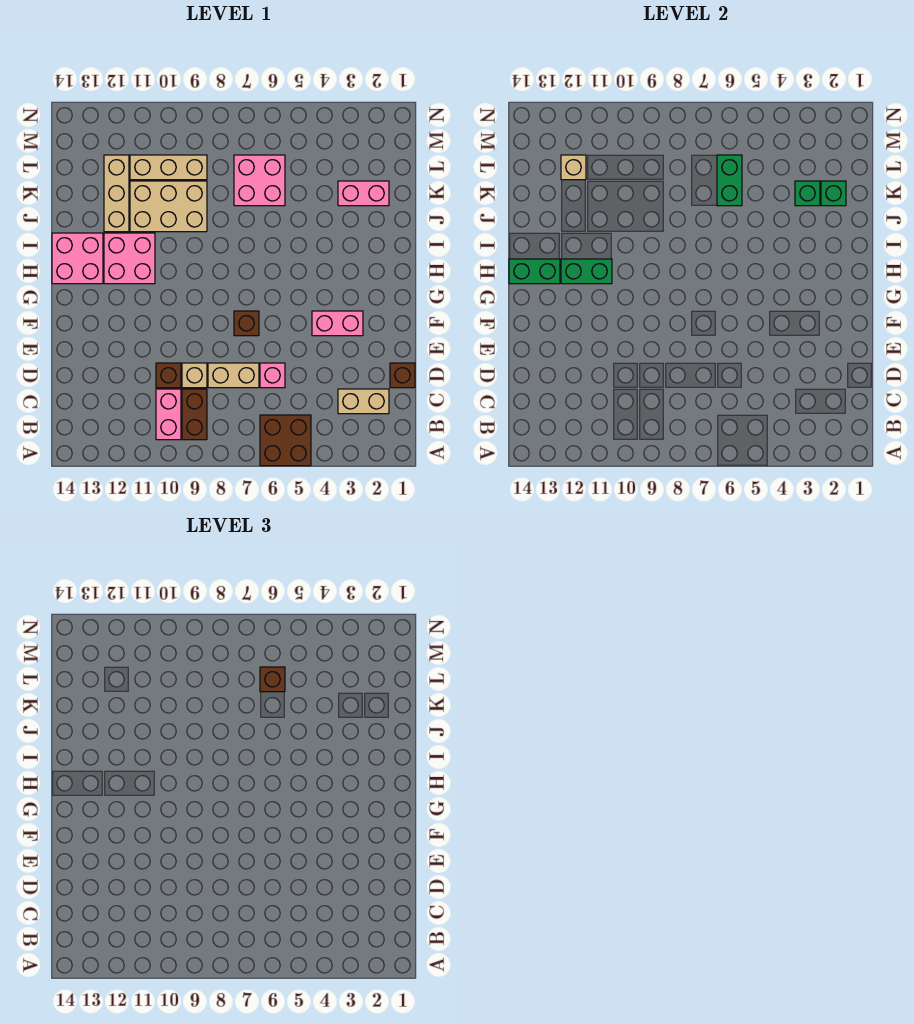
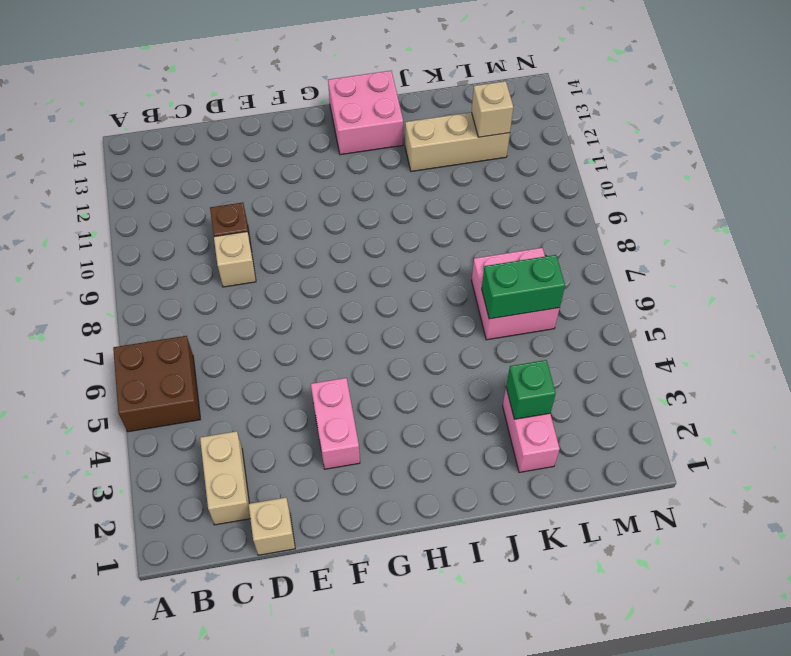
tan 1x1 brick [249,498,295,555] -> brown 1x1 brick [390,363,415,388]
none -> brown 1x2 brick [182,389,207,440]
none -> pink 1x2 brick [156,389,181,440]
none -> pink 1x1 brick [260,363,285,388]

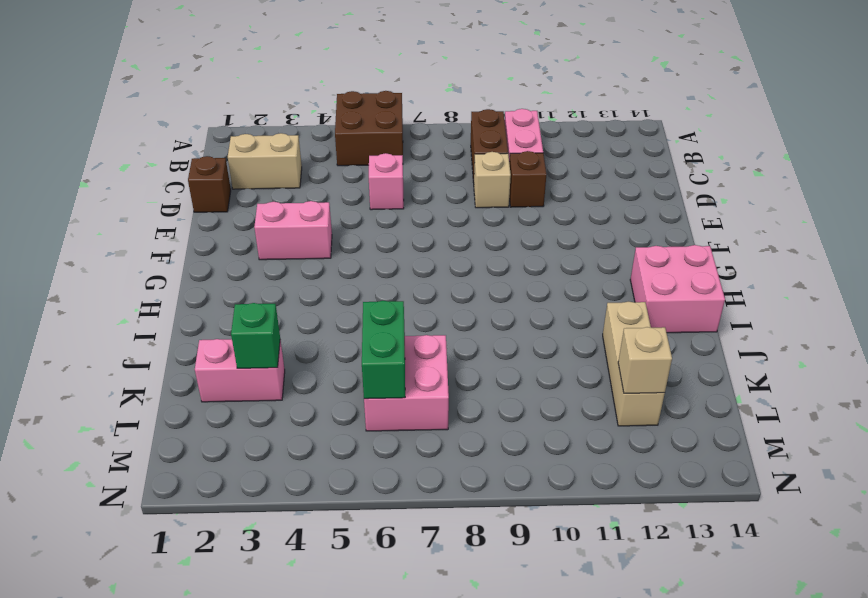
none -> tan 1x2 brick [208,363,259,388]
none -> brown 1x1 brick [234,311,259,336]
none -> pink 2x2 brick [104,233,155,284]

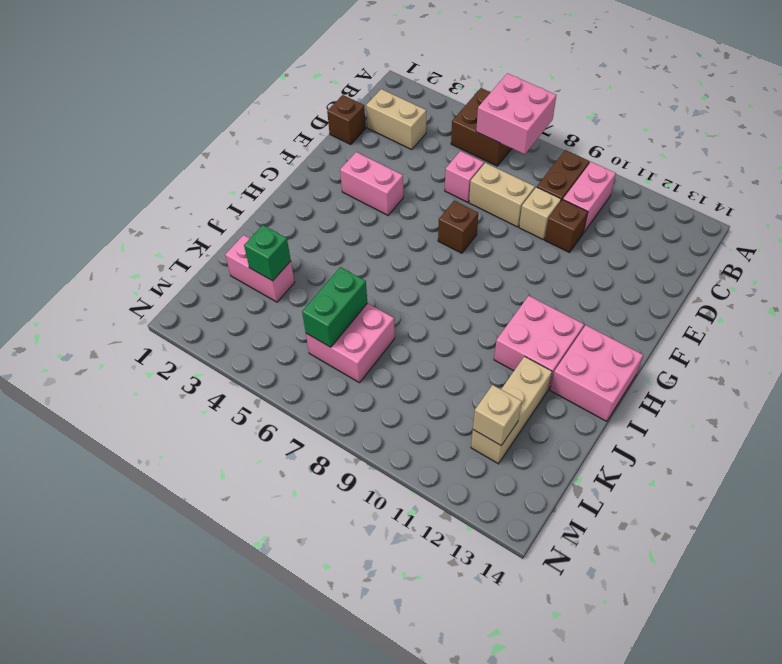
pink 2x2 brick [476,73,556,154] -> none
none -> tan 2x3 brick [130,181,207,232]
none -> tan 1x3 brick [130,155,207,180]
none -> green 1x2 brick [561,259,612,284]

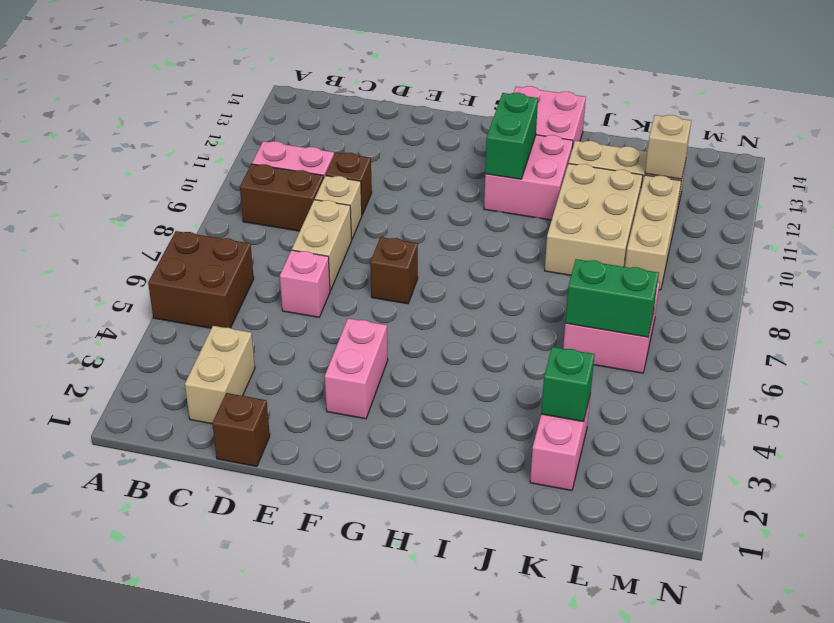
none -> green 1x2 brick [509,259,560,284]
none -> green 1x1 brick [821,181,846,206]
none -> brown 1x1 brick [260,667,285,692]

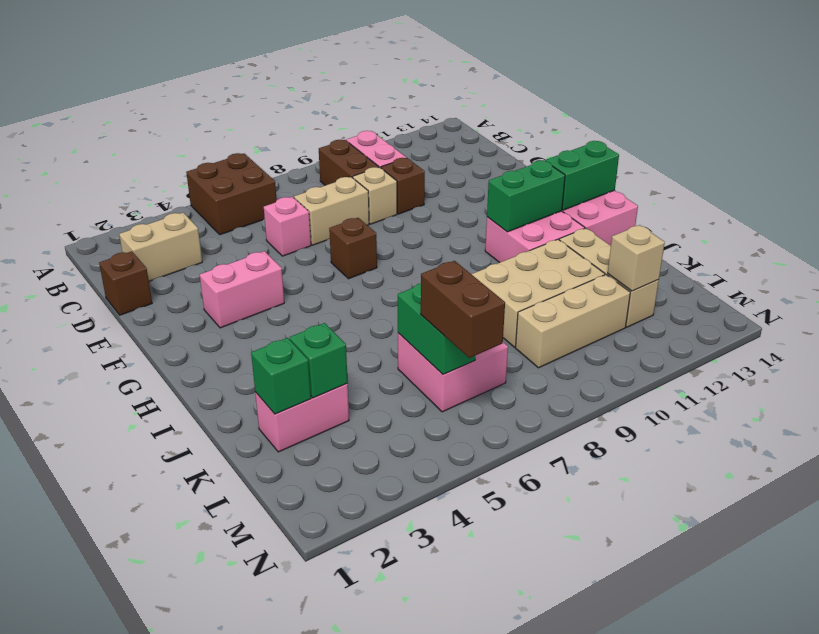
brown 1x2 brick [421,261,505,358] -> brown 1x1 brick [260,667,285,692]

